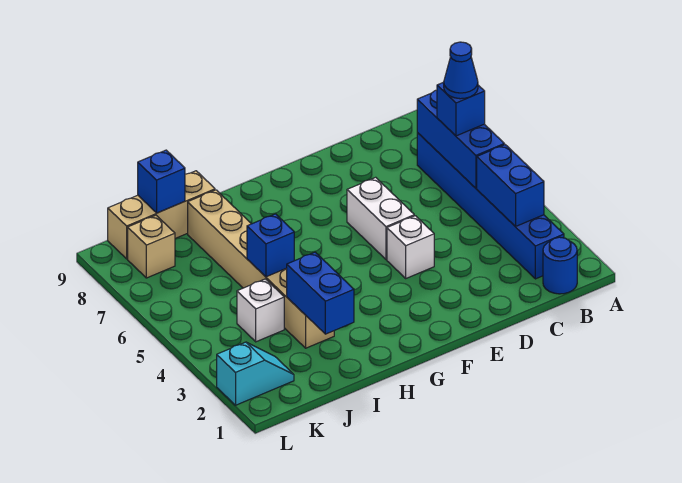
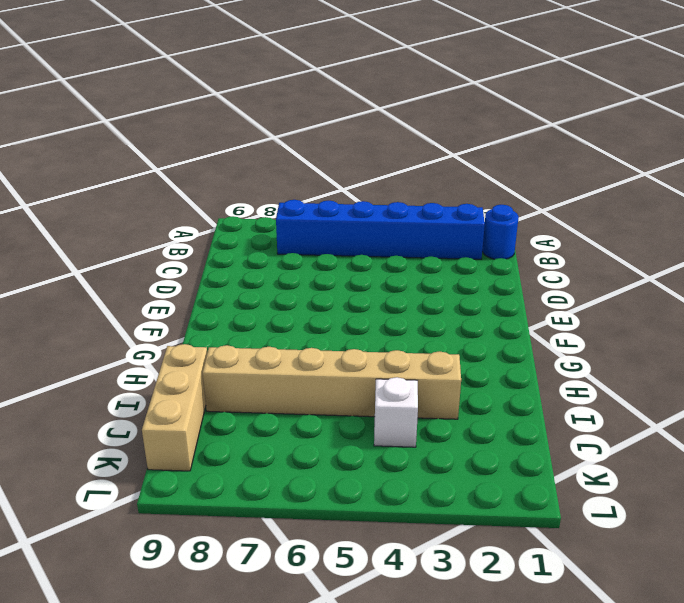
none -> white 1x1 brick [387,216,434,278]
none -> white 1x2 brick [347,177,414,259]
none -> cyan 1x2 slope [217,342,294,405]

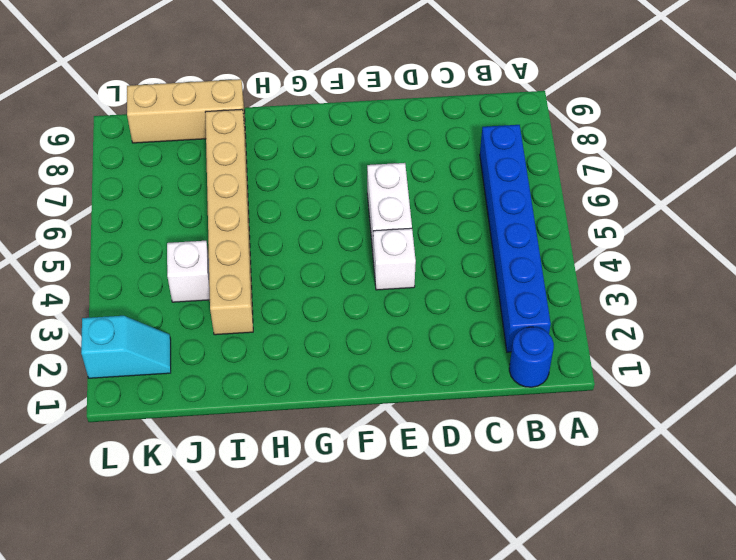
none -> tan 1x1 brick [128,215,175,278]
none -> blue 1x2 brick [477,145,544,227]
none -> blue 1x3 brick [417,90,504,188]

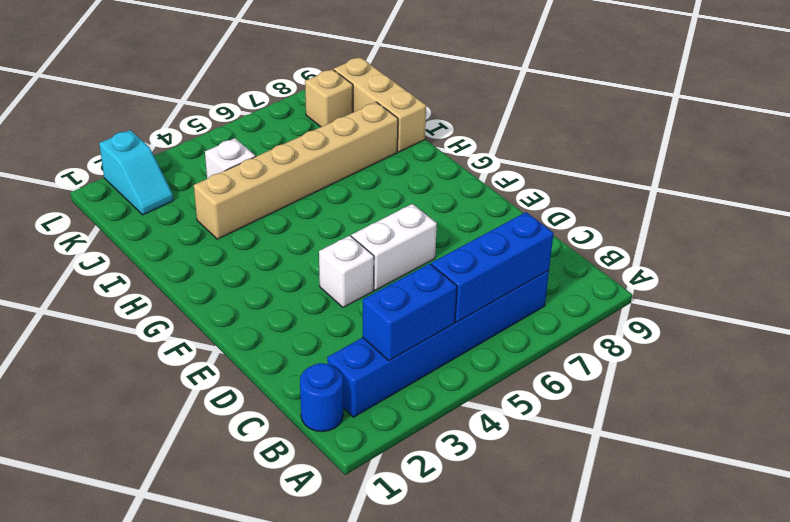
none -> blue 1x2 brick [287,252,354,334]
none -> blue 1x1 brick [247,214,294,277]
none -> blue 1x1 brick [138,150,185,213]

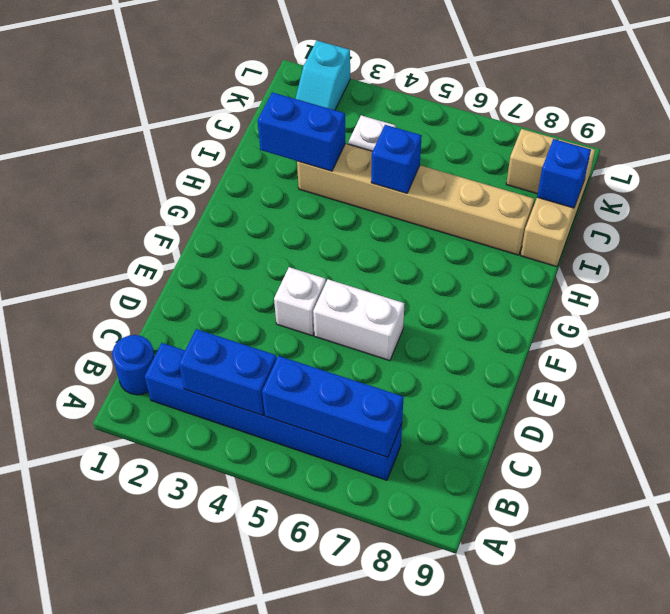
none -> blue 1x1 brick [437,82,485,136]
none -> blue 1x1 cone [444,42,478,99]

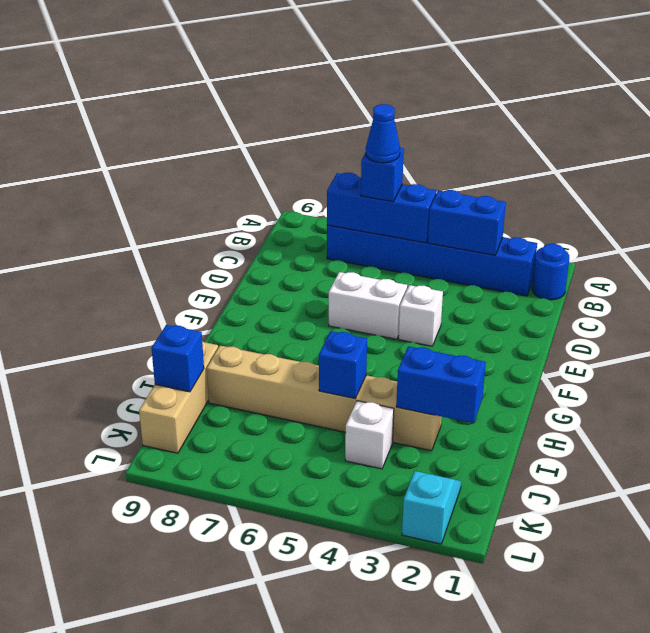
none -> tan 1x1 brick [128,215,175,278]

